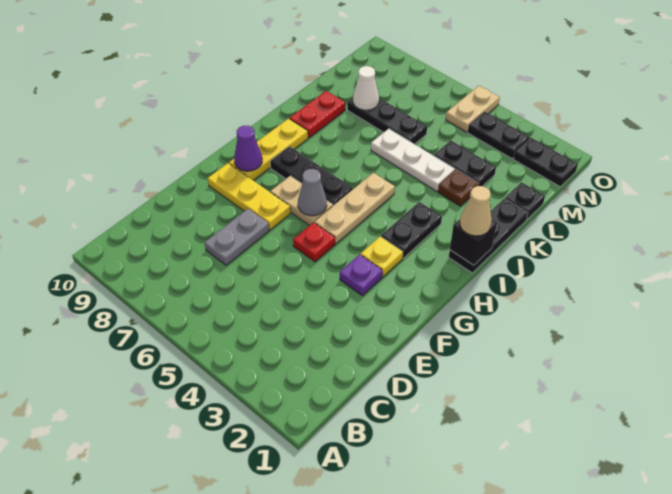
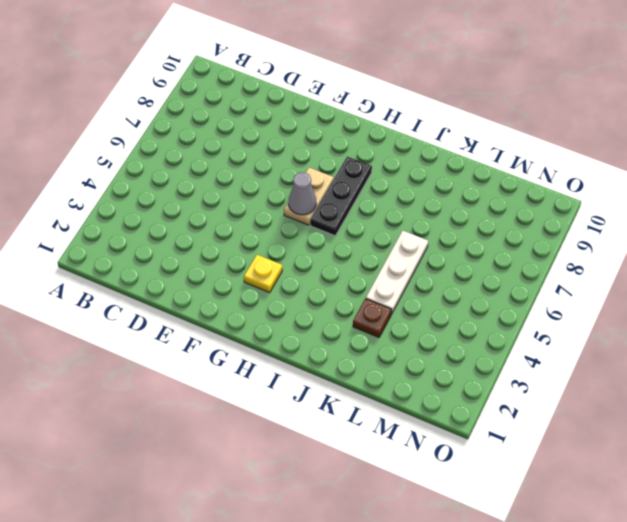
none -> grey 1x2 plate [205,209,269,265]
none -> purple 1x1 plate [340,254,383,296]
none -> red 1x1 plate [293,222,335,262]

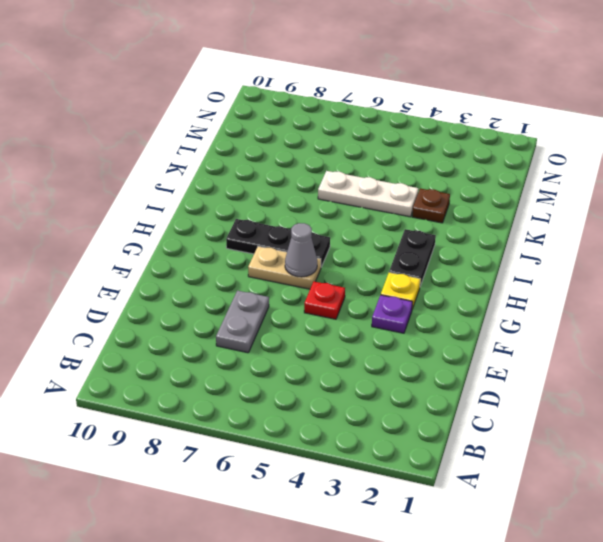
none -> yellow 1x3 plate [208,163,290,230]
none -> tan 1x3 plate [314,173,395,244]
none -> yellow 1x3 plate [229,119,308,180]

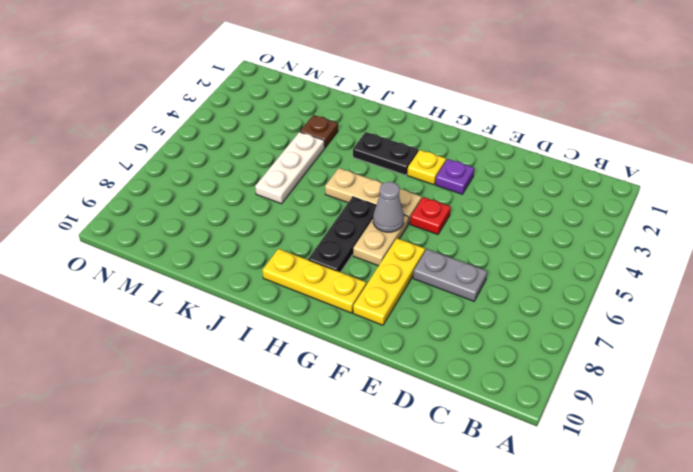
none -> black 1x3 plate [449,199,528,273]
none -> red 1x2 plate [290,91,346,138]
none -> black 1x1 plate [505,182,545,220]

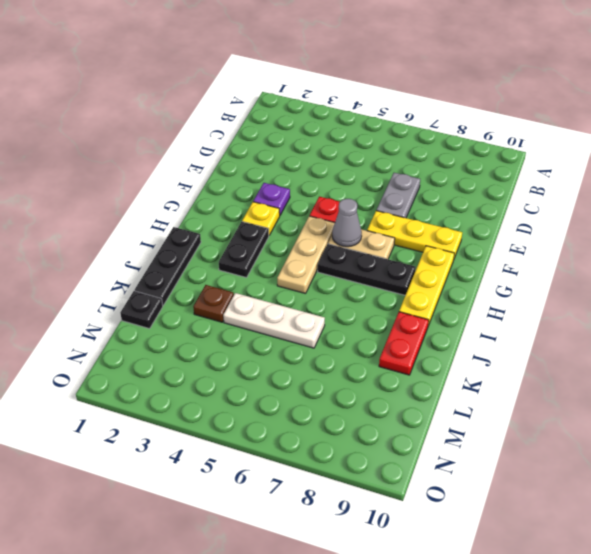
none -> black 1x2 plate [434,141,496,186]
none -> black 1x3 plate [347,98,427,144]
none -> black 1x2 plate [514,138,578,187]

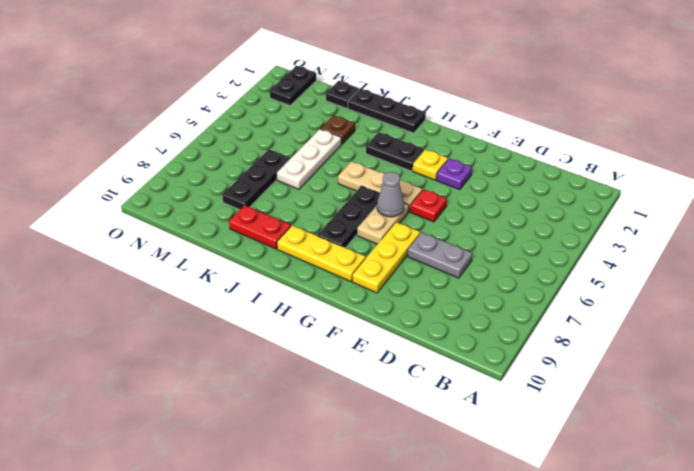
none -> black 1x2 plate [434,141,496,186]
none -> black 1x2 plate [468,112,529,159]
none -> tan 1x2 plate [446,86,500,132]

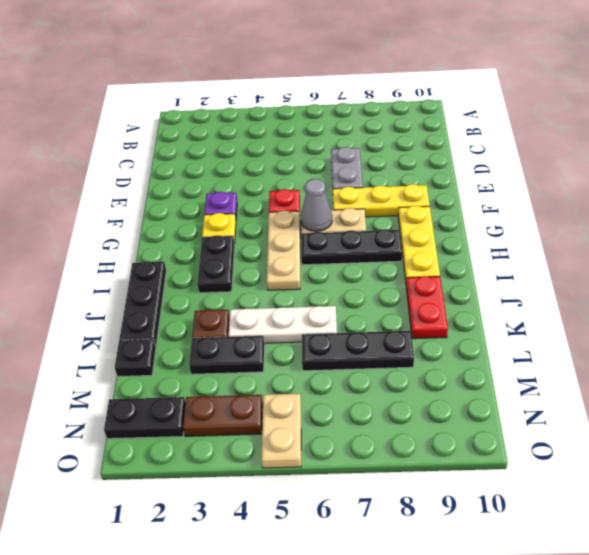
brown 1x2 plate [183,395,263,436] -> black 1x2 plate [468,112,529,159]
none -> purple 1x1 cone [234,126,262,171]
none -> black 1x1 brick [450,220,497,265]
none -> white 1x1 cone [353,66,379,110]

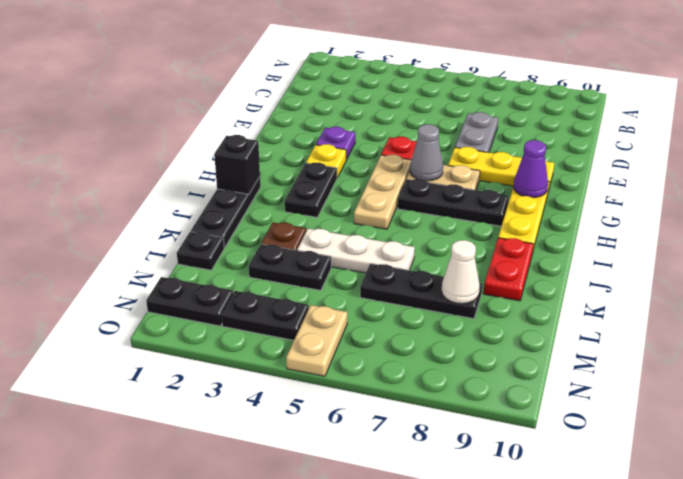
none -> tan 1x1 cone [460,186,492,236]

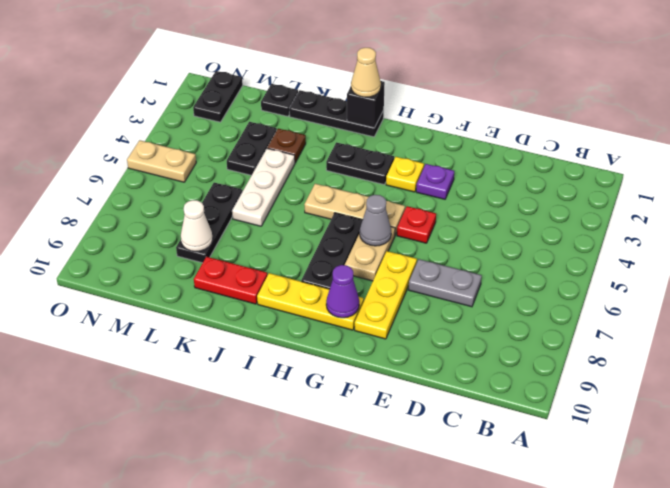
none -> black 1x2 plate [468,112,529,159]

